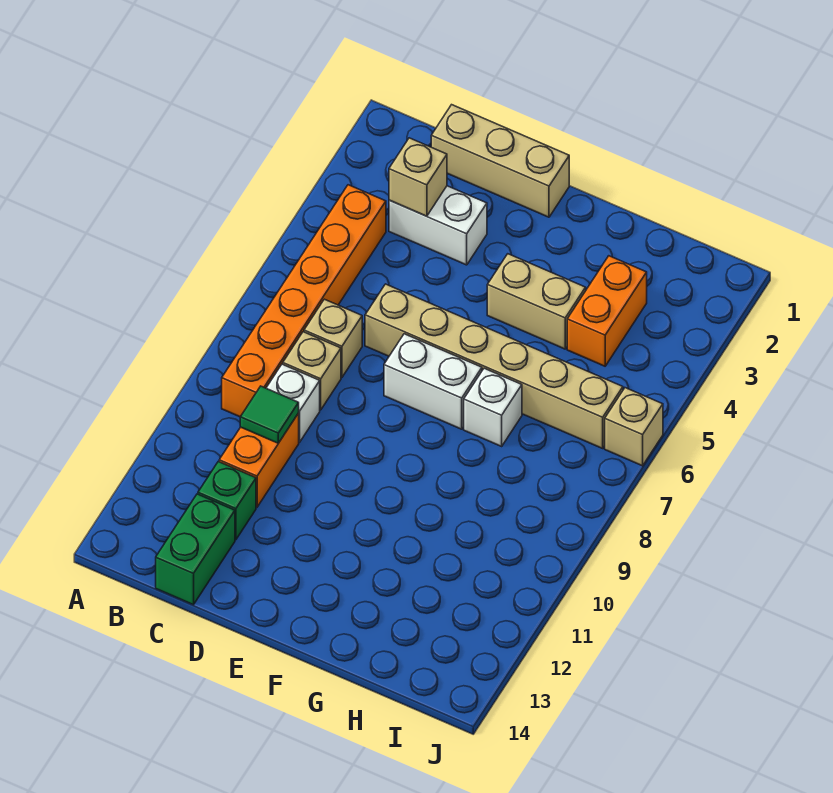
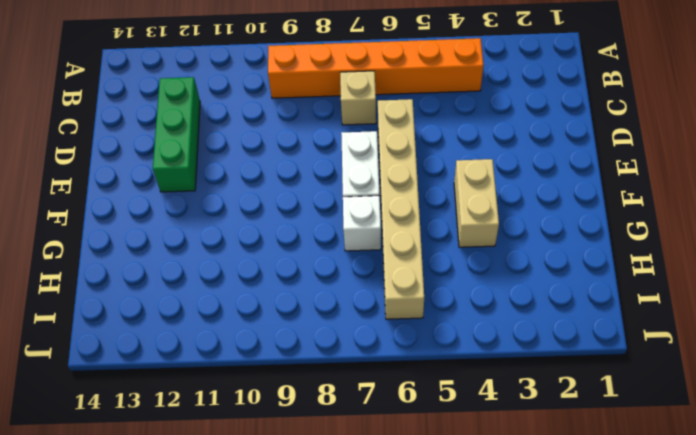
green 1x3 brick [153,77,200,192] -> green 1x1 brick [198,462,256,540]
none -> tan 1x3 brick [431,105,569,217]
none -> white 1x2 brick [389,186,487,265]
none -> tan 1x1 brick [283,332,341,410]

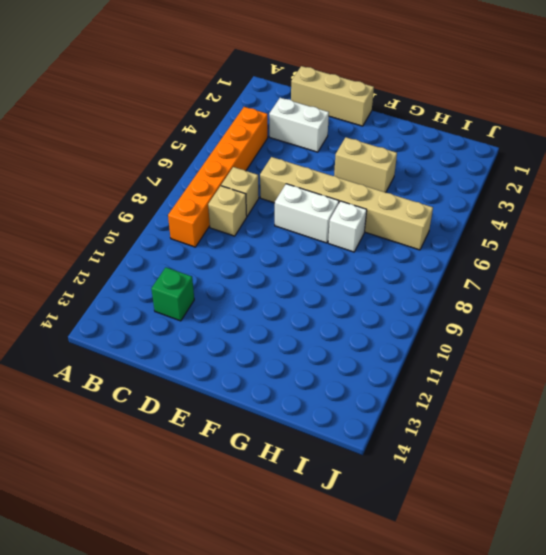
none -> white 1x1 brick [266,364,320,442]
none -> orange 1x2 brick [219,413,299,507]
none -> green 1x2 brick [156,494,235,605]

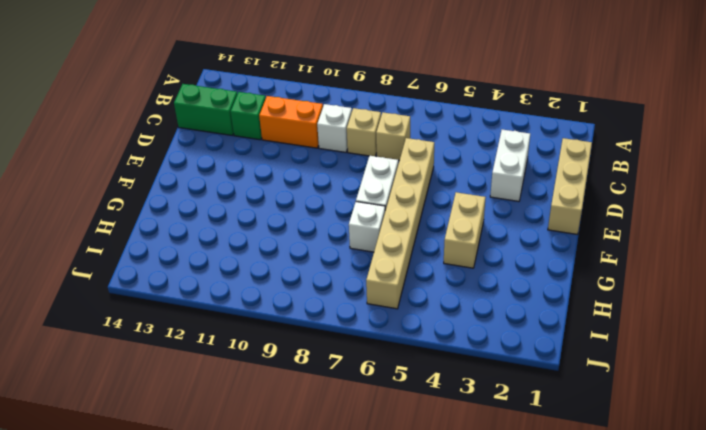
none -> orange 1x6 brick [222,185,386,417]
none -> orange 1x2 brick [567,256,647,366]
none -> tan 1x1 brick [605,388,663,466]

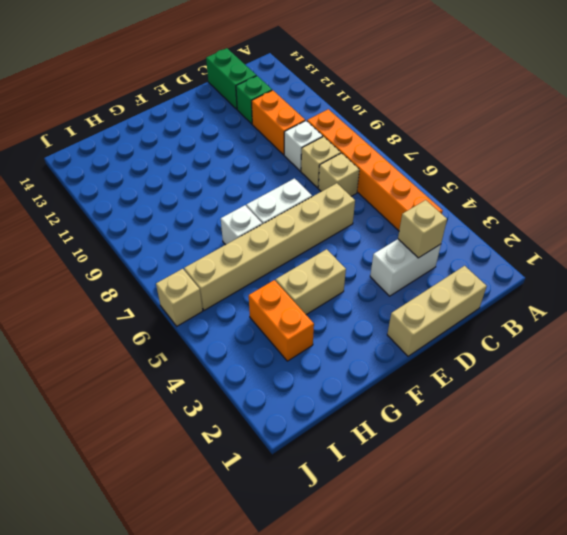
none -> green 1x1 tile [240,386,299,443]

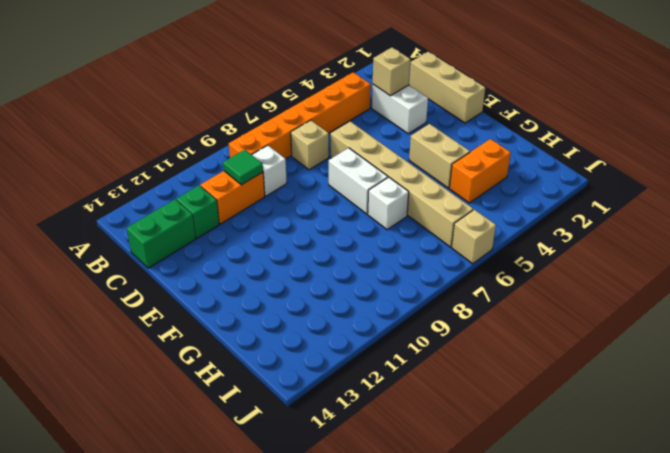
none -> tan 1x1 brick [283,332,341,410]

